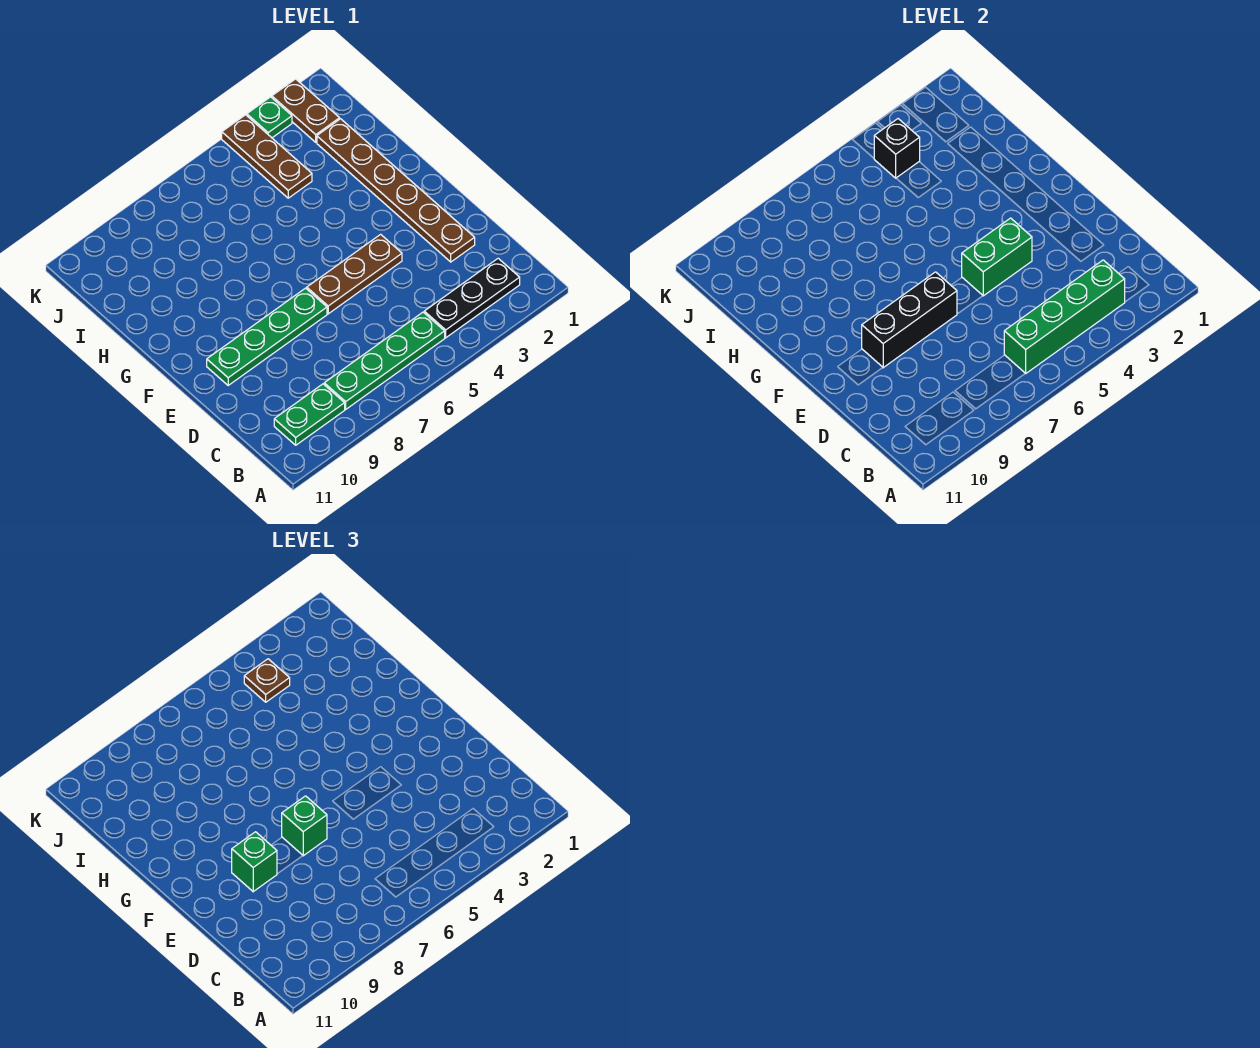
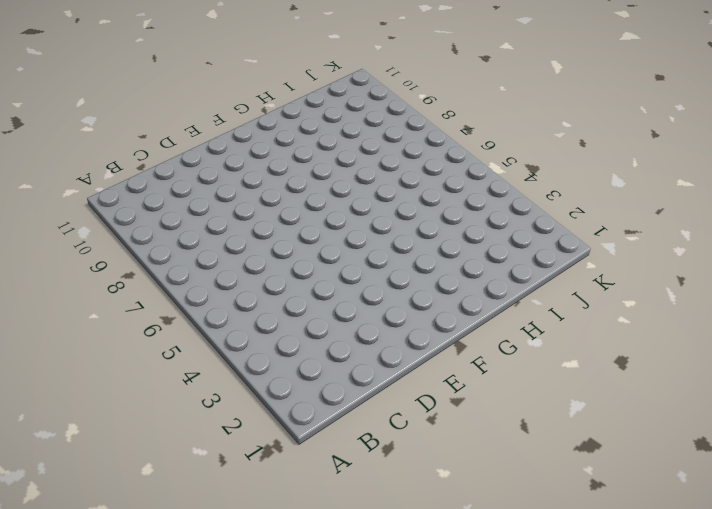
none -> black 1x3 plate [424,258,520,338]
none -> green 1x4 plate [324,312,445,409]
none -> green 1x2 plate [274,384,345,445]

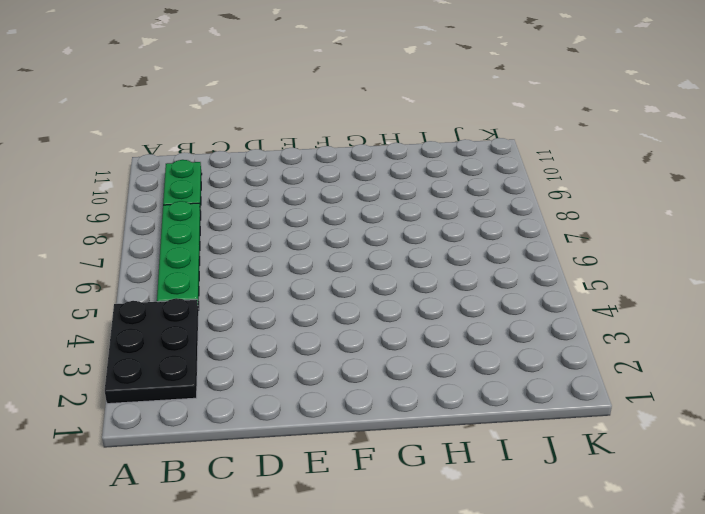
black 2x3 plate [105,298,198,404] -> black 1x3 plate [424,258,520,338]
none -> brown 1x6 plate [317,119,475,262]
none -> brown 1x3 plate [307,234,402,314]
none -> green 1x4 plate [207,288,327,385]

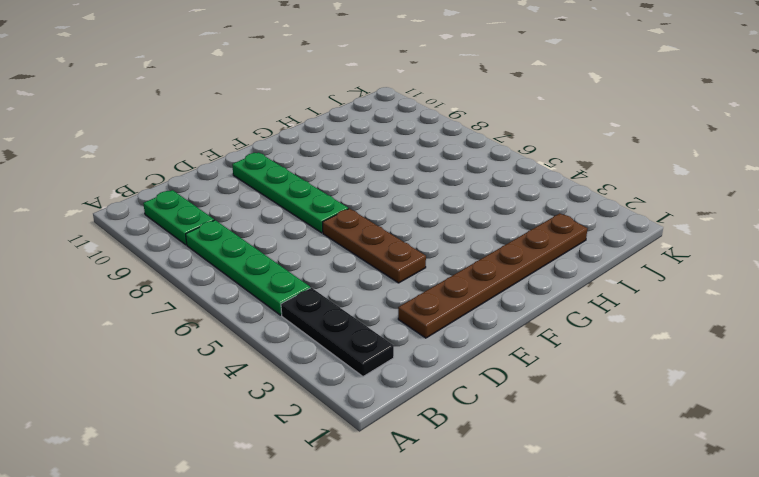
none -> brown 1x3 plate [222,115,312,198]
none -> brown 1x2 plate [272,79,340,142]
none -> green 1x1 plate [247,97,292,138]

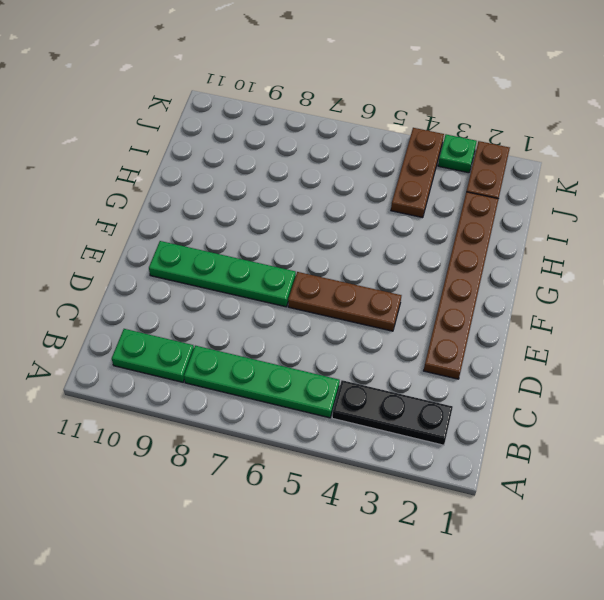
none -> green 1x4 brick [1004,260,1125,373]
none -> green 1x2 brick [962,218,1032,296]
none -> black 1x3 brick [862,272,957,368]

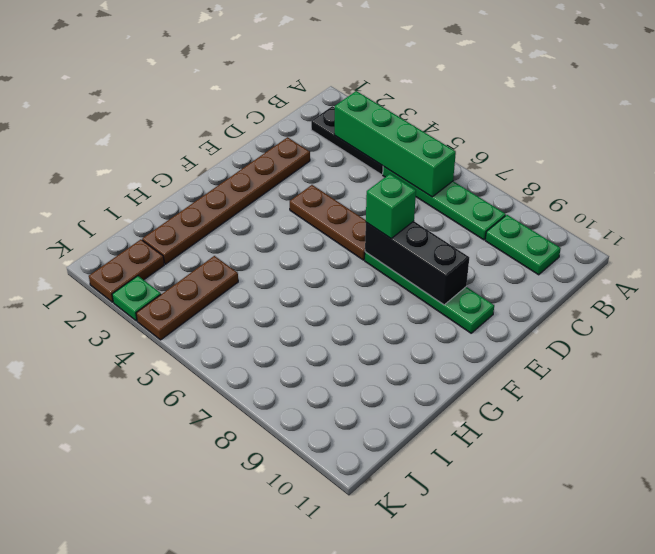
none -> green 1x2 brick [962,218,1032,296]
none -> black 1x1 brick [874,119,920,178]
none -> green 1x1 brick [232,832,277,892]

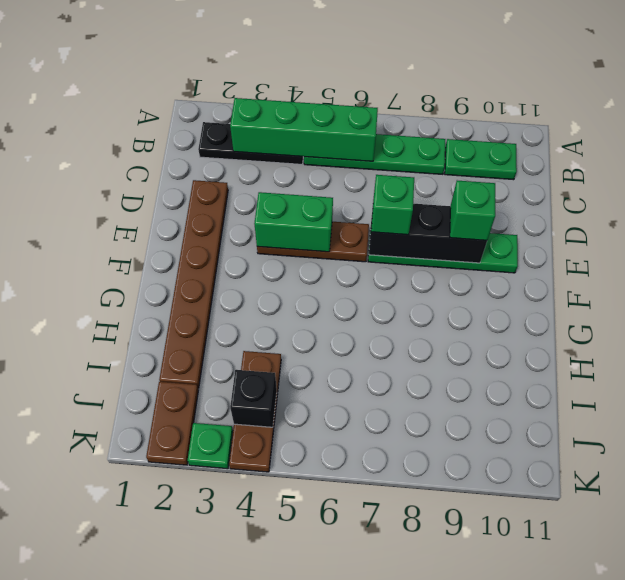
none -> brown 1x1 plate [244,659,290,702]

